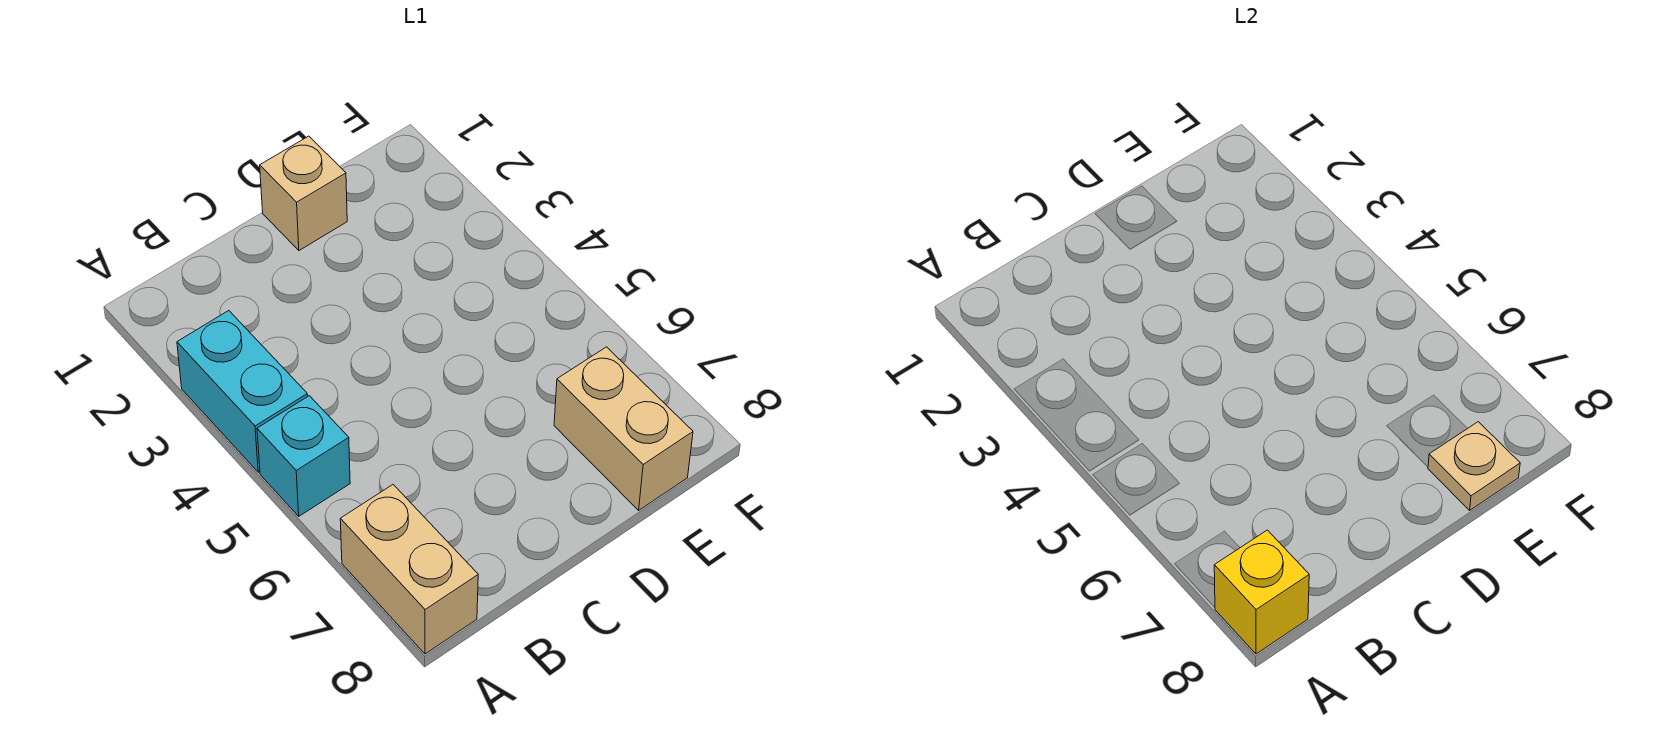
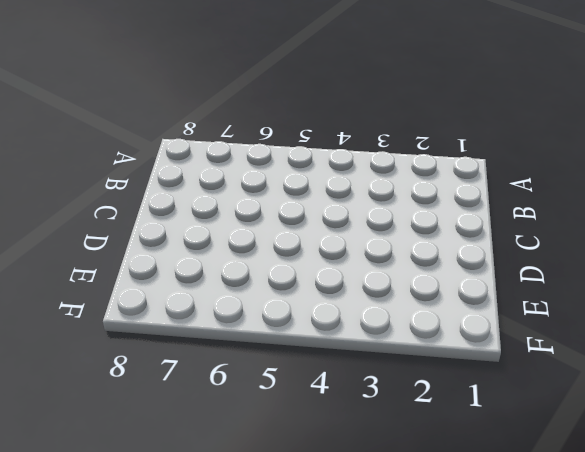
none -> cyan 1x2 brick [177,311,308,472]
none -> cyan 1x1 brick [257,396,350,516]

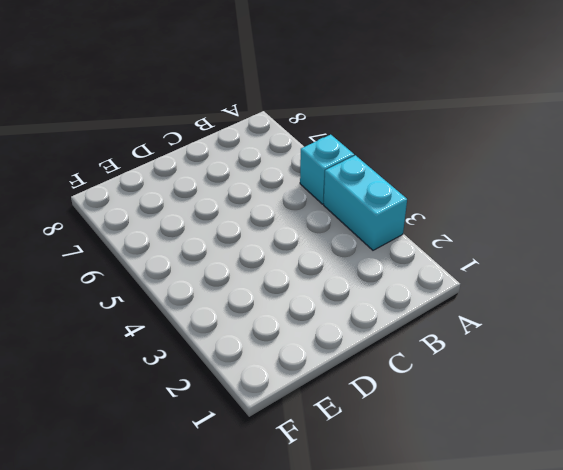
none -> tan 1x2 brick [340,485,478,654]
none -> tan 1x1 brick [260,136,347,250]

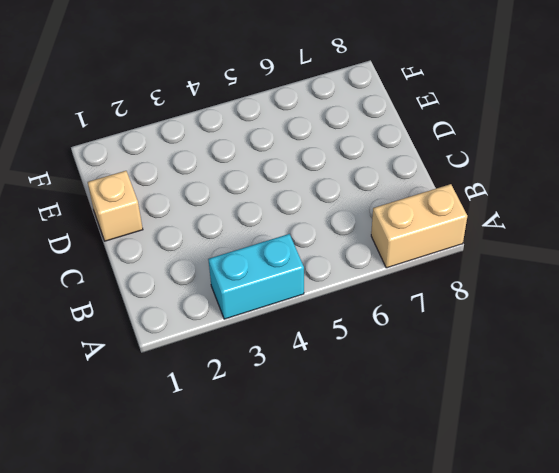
none -> cyan 1x1 brick [257,396,350,516]
none -> tan 1x2 brick [554,347,693,510]

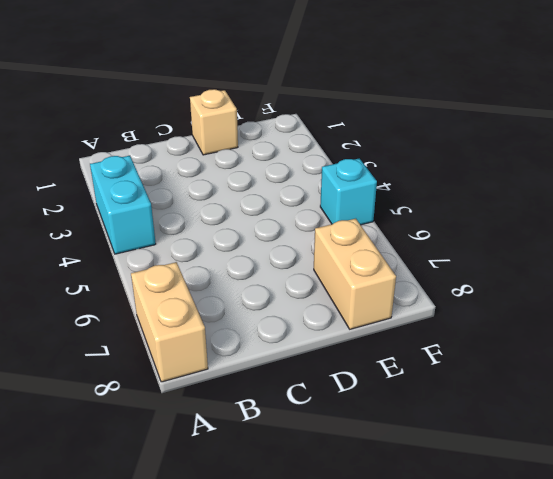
cyan 1x1 brick [320,158,377,225] -> cyan 1x1 brick moved to [257,396,350,516]
none -> yellow 1x1 brick [1214,530,1309,654]
none -> tan 1x1 plate [1428,422,1520,510]

